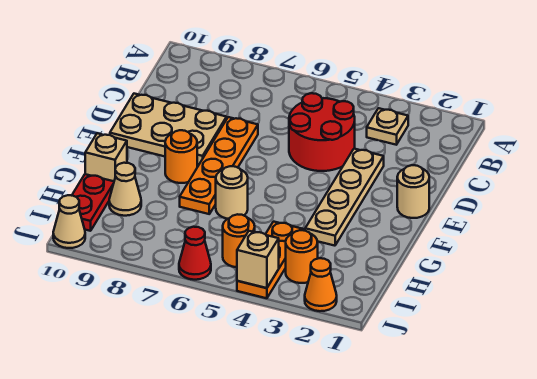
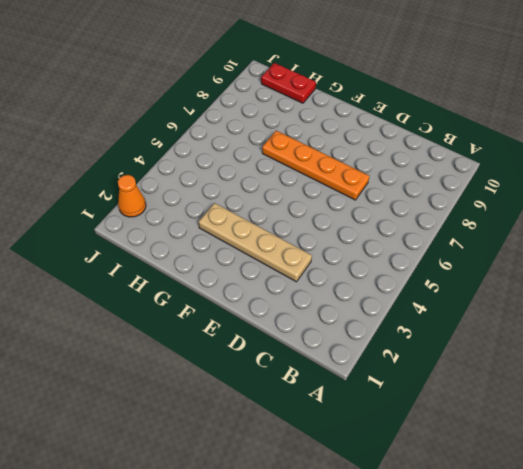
none -> tan 1x1 plate [367,108,408,145]
none -> red 2x2 round brick [289,93,355,171]
none -> tan 2x3 plate [110,94,227,165]

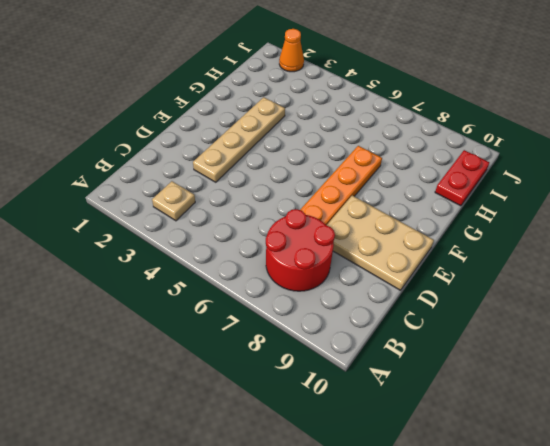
red 2x2 round brick [266,209,335,291] -> red 2x2 round brick moved to [289,93,355,171]
none -> tan 1x1 round brick [397,165,429,218]
none -> orange 1x1 round brick [165,130,197,183]
none -> tan 1x1 round brick [216,166,248,219]

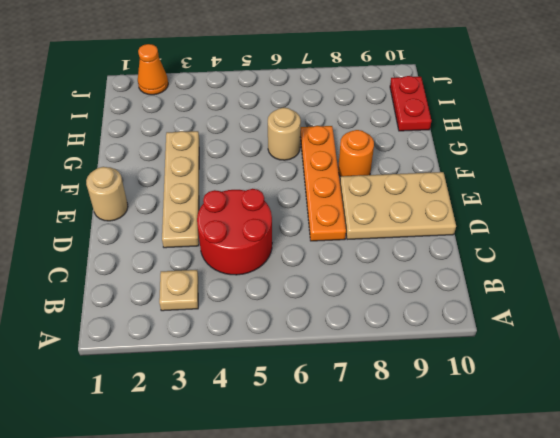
none -> tan 1x1 brick [85,133,127,181]
none -> orange 1x3 plate [237,222,303,298]
none -> tan 1x1 cone [109,163,141,216]

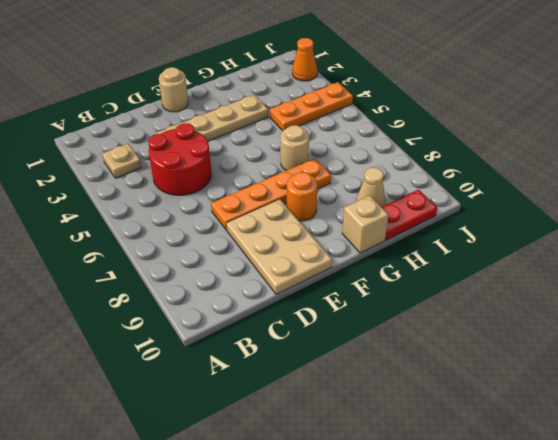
none -> orange 1x1 round brick [286,230,318,283]
none -> orange 1x1 round brick [223,214,255,267]
none -> red 1x1 cone [179,227,211,280]

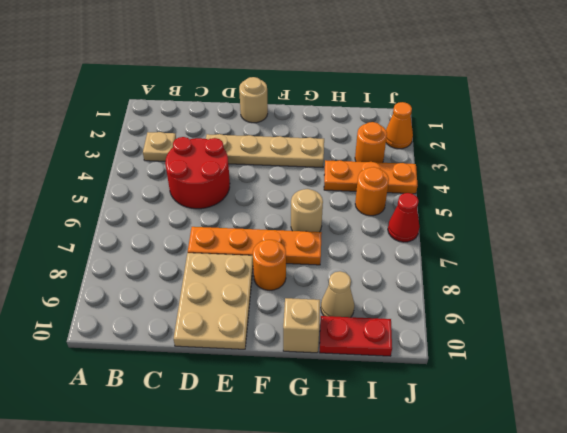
none -> tan 1x1 cone [53,195,85,248]
none -> tan 1x1 brick [237,231,279,288]

